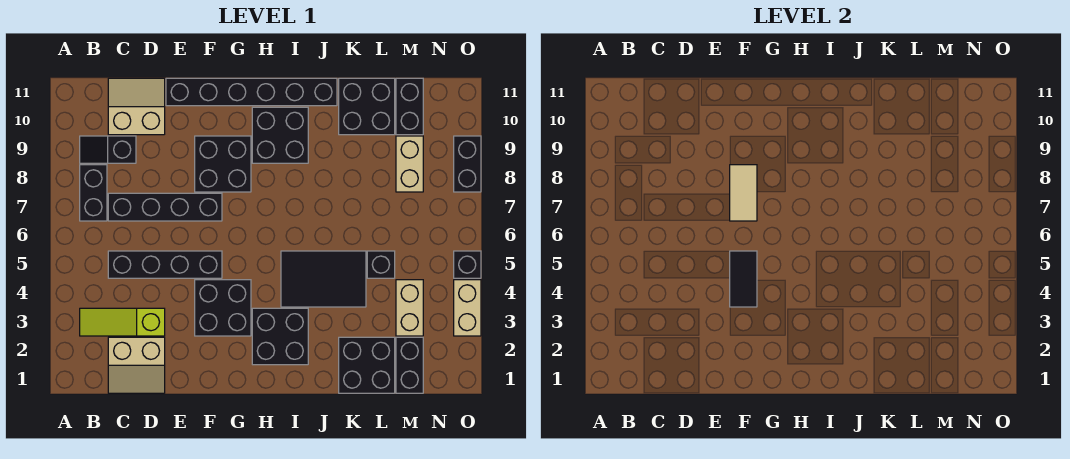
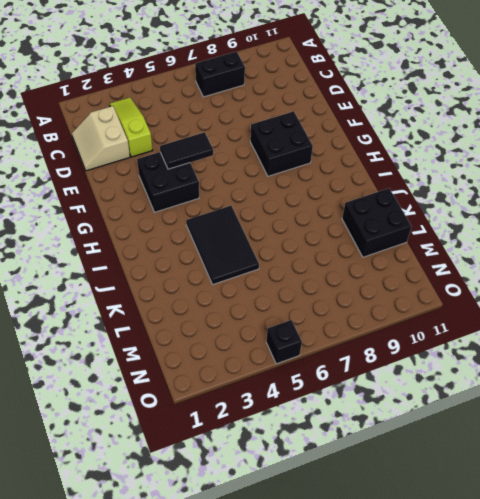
none -> black 1x2 slope [80,136,136,163]
none -> black 1x4 brick [108,251,222,278]
none -> black 1x4 brick [108,193,222,221]

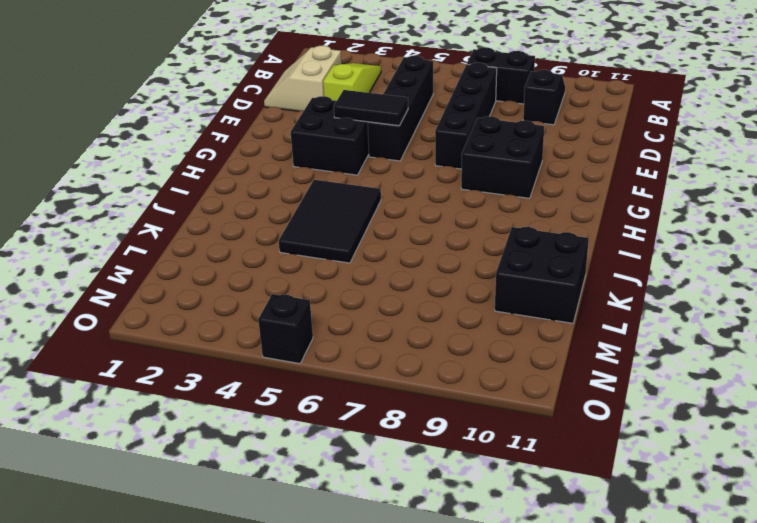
none -> tan 2x2 slope [108,78,165,135]
none -> black 1x6 brick [166,78,337,106]
none -> black 2x2 brick [252,308,308,365]

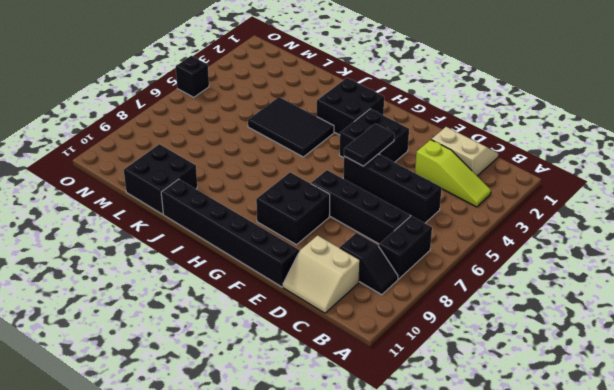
none -> black 2x2 brick [252,107,308,163]
none -> black 2x2 brick [339,337,395,393]
none -> black 1x1 brick [367,251,395,278]

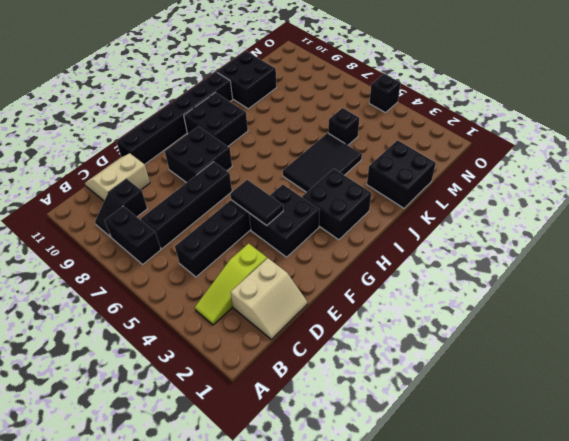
none -> black 1x2 brick [396,337,423,393]
none -> tan 1x2 brick [396,280,423,336]
none -> tan 1x2 brick [396,136,423,192]

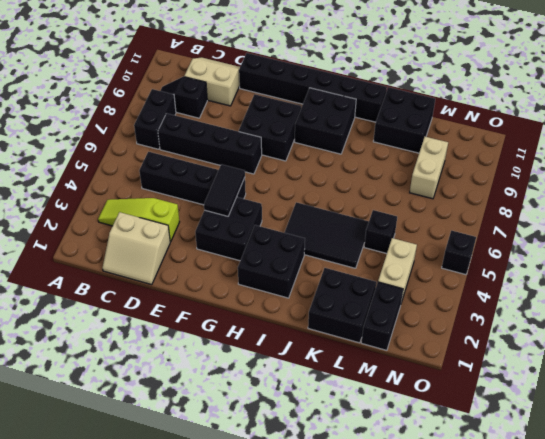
none -> black 1x2 brick [396,78,423,135]
none -> tan 1x2 brick [454,280,481,336]
none -> black 1x2 brick [454,136,481,192]

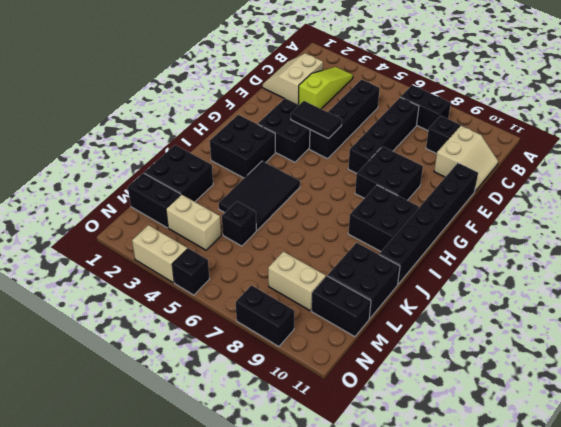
none -> tan 1x2 tile [730,165,757,221]

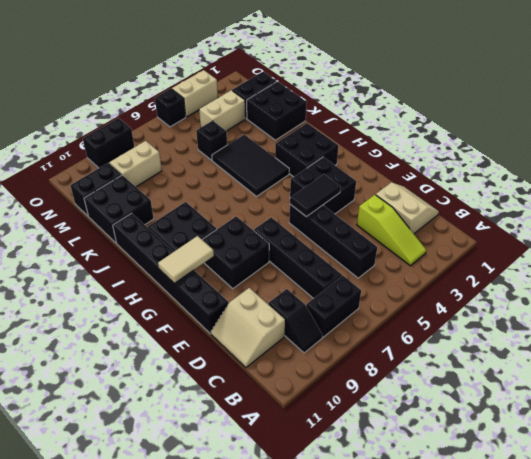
tan 1x2 tile [158,236,214,284] -> tan 1x2 tile moved to [730,165,757,221]

